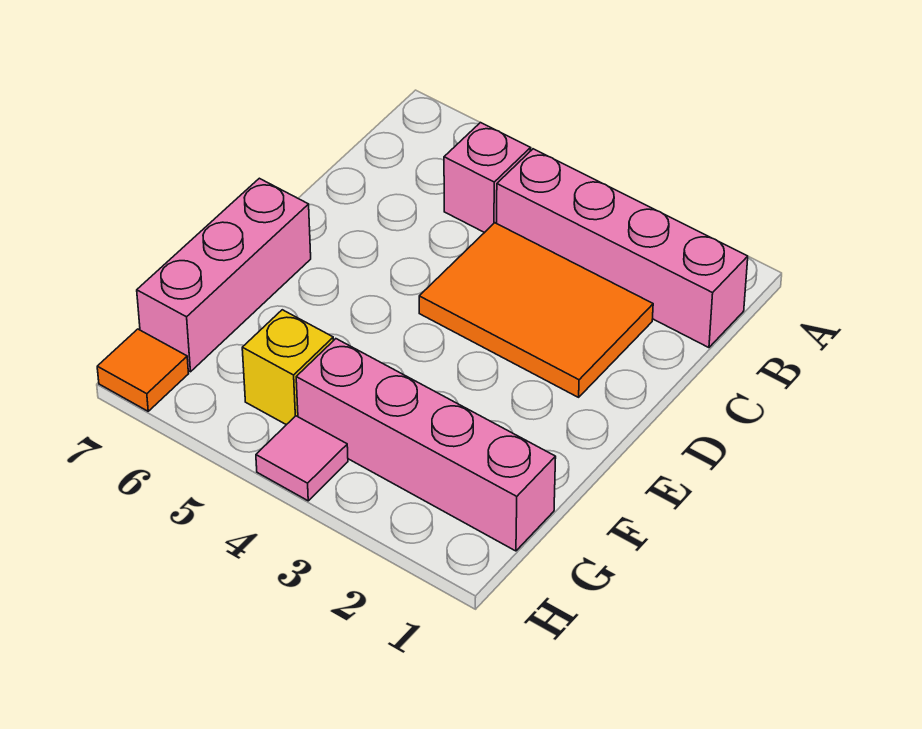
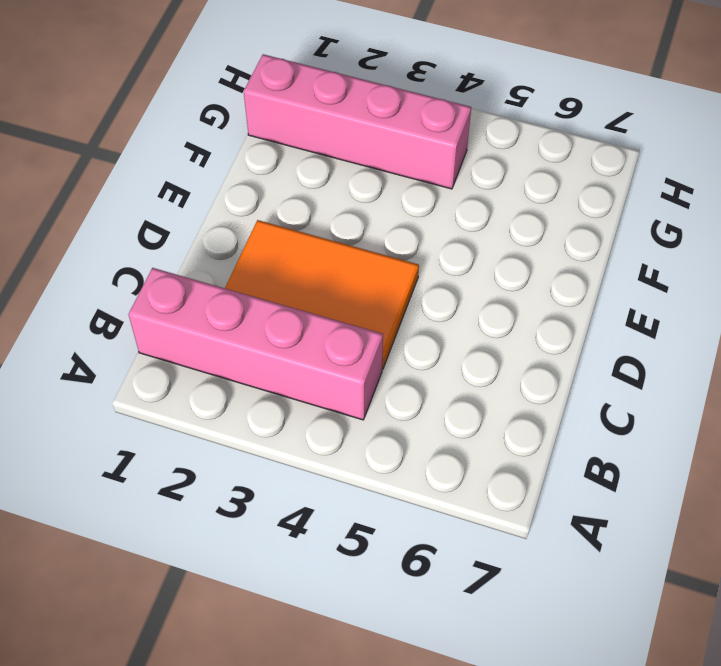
none -> pink 1x1 brick [444,122,530,233]
none -> pink 1x3 brick [137,178,311,372]

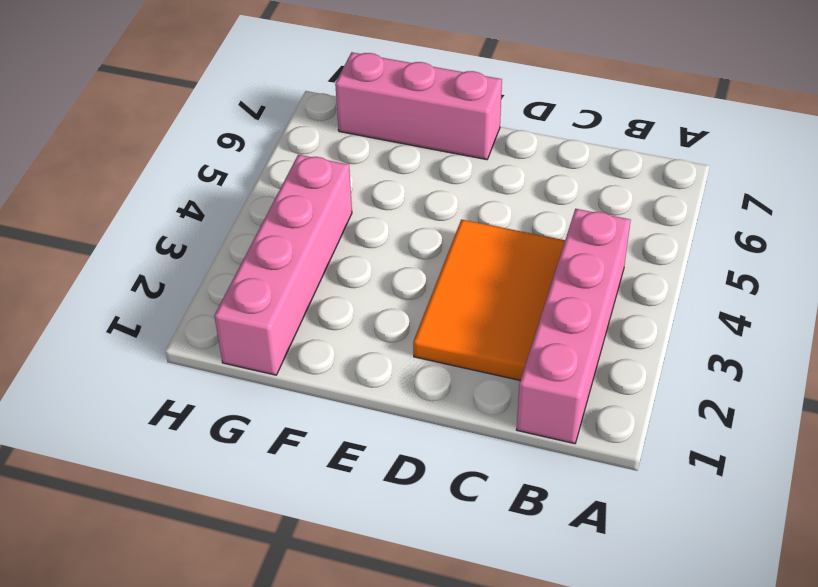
none -> pink 1x1 brick [444,122,530,233]
none -> yellow 1x1 brick [242,310,333,425]

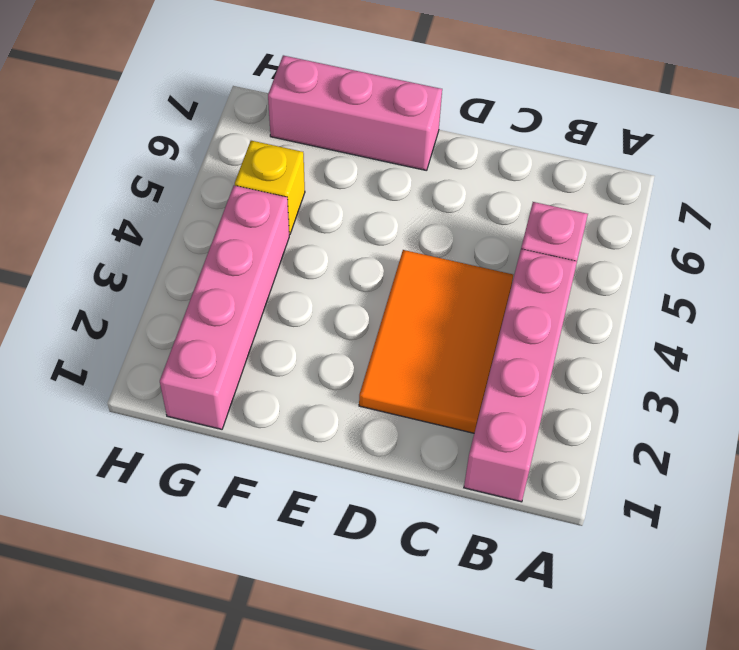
none -> pink 1x1 tile [256,416,348,501]
none -> orange 1x1 tile [97,329,189,411]

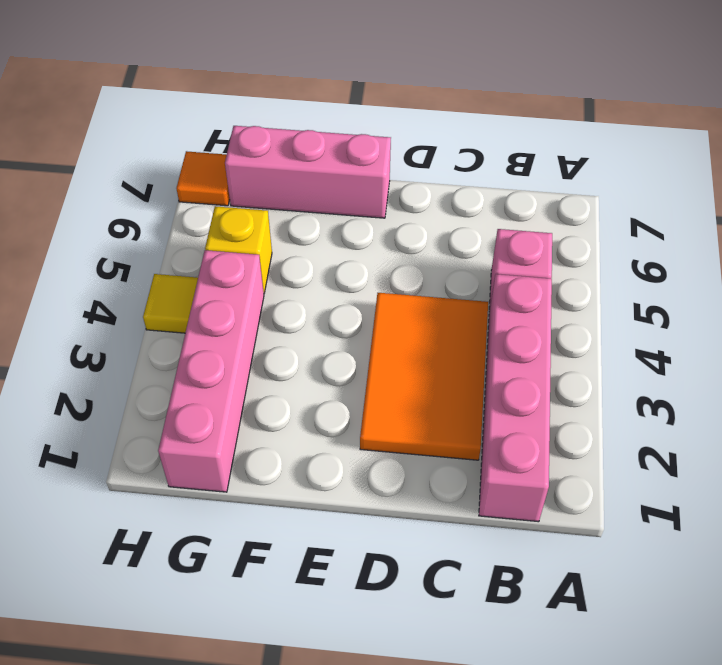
yellow 1x1 tile [143,274,198,333] -> pink 1x1 tile [256,416,348,501]

